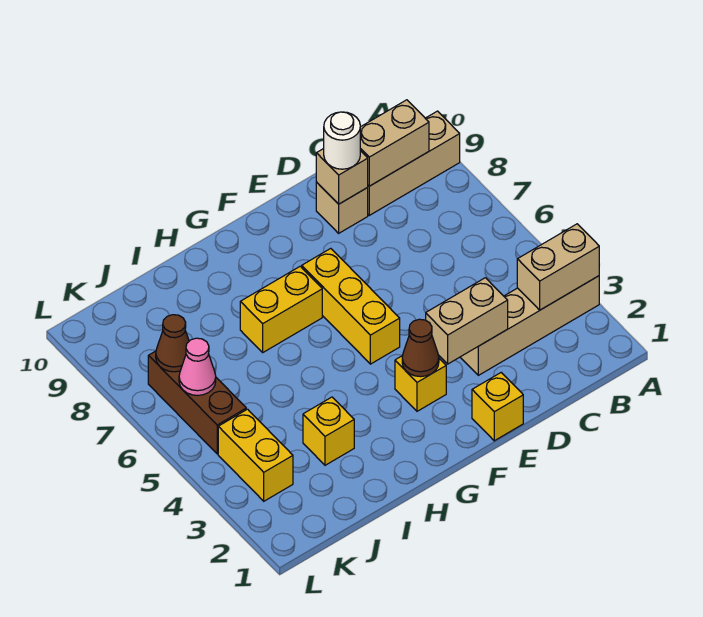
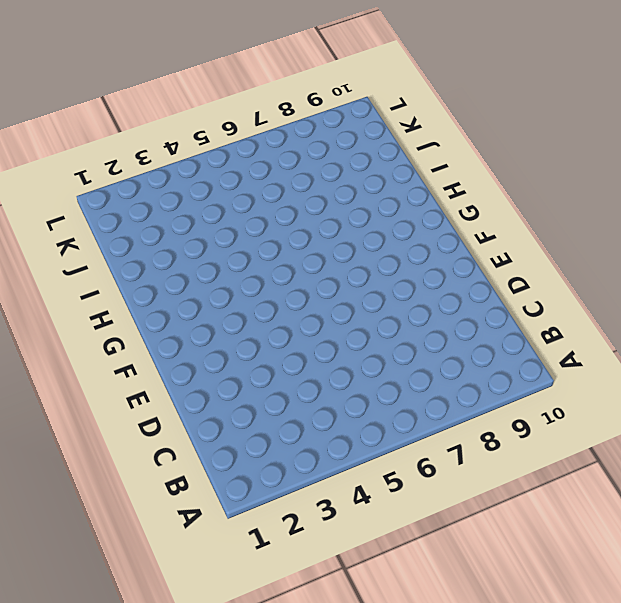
none -> tan 1x4 brick [460,276,599,375]
none -> tan 1x3 brick [367,111,460,215]
none -> tan 1x1 brick [316,182,368,233]

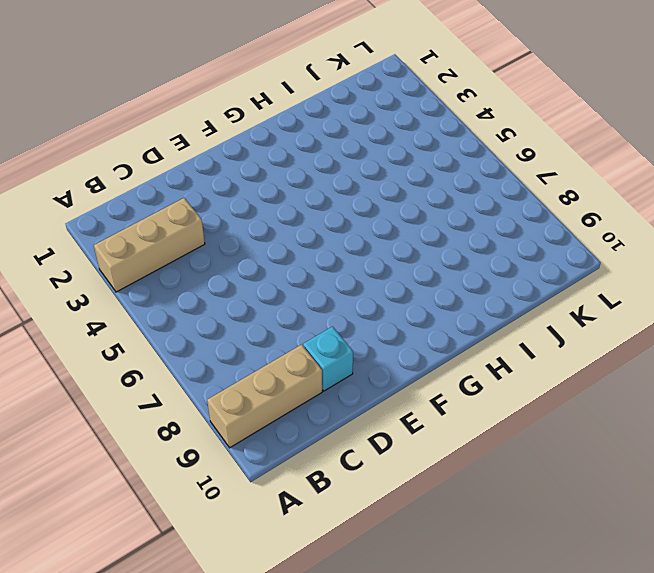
tan 1x3 brick [94,198,205,292] -> tan 1x4 brick [460,276,599,375]
cyan 1x1 brick [303,326,353,391] -> tan 1x1 brick [316,182,368,233]
none -> yellow 1x1 brick [472,373,523,441]
none -> yellow 1x1 brick [395,356,446,411]
none -> yellow 1x3 brick [302,248,400,364]

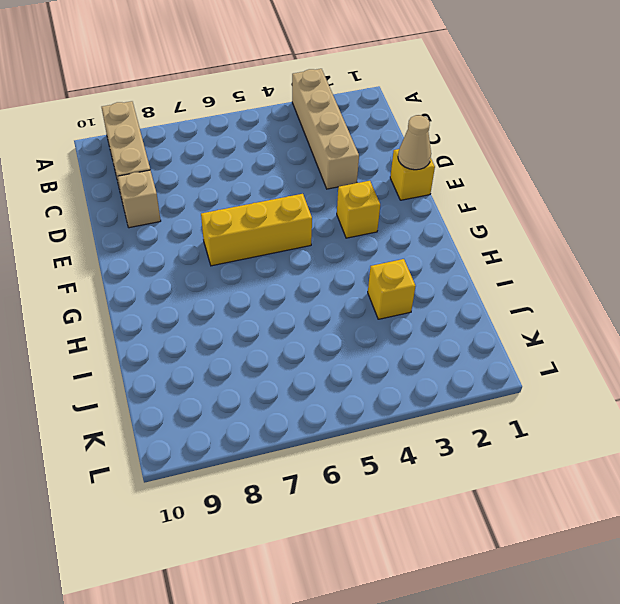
tan 1x1 cone [398,115,431,170] -> none
none -> yellow 1x2 brick [240,266,322,352]
none -> yellow 1x2 brick [218,409,293,501]
none -> brown 1x3 brick [148,351,246,454]

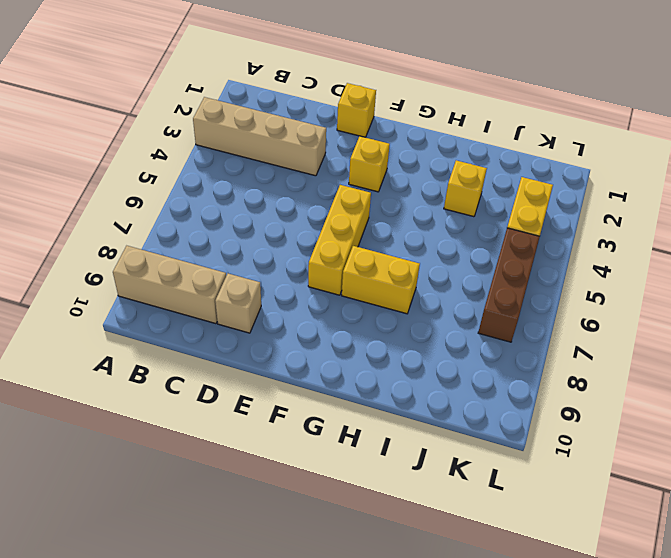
none -> tan 1x2 brick [517,224,599,310]
none -> tan 1x2 brick [360,100,429,186]
none -> tan 1x2 brick [426,278,508,364]

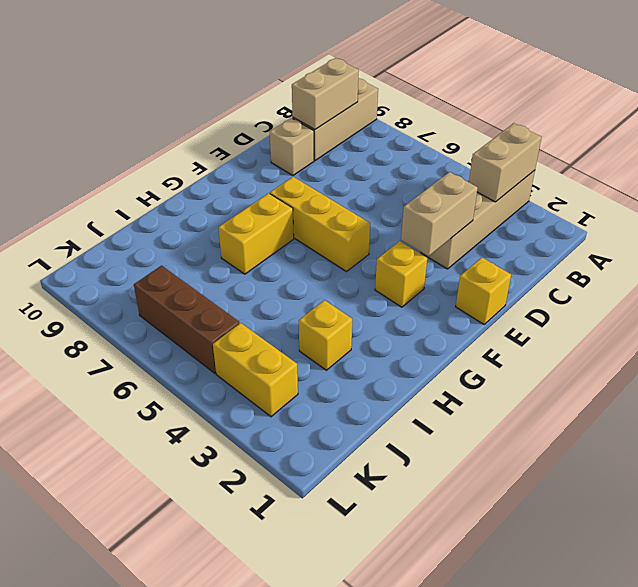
none -> tan 1x1 brick [316,149,368,204]
none -> brown 1x1 cone [402,319,439,377]
none -> pink 1x1 cone [179,338,216,395]

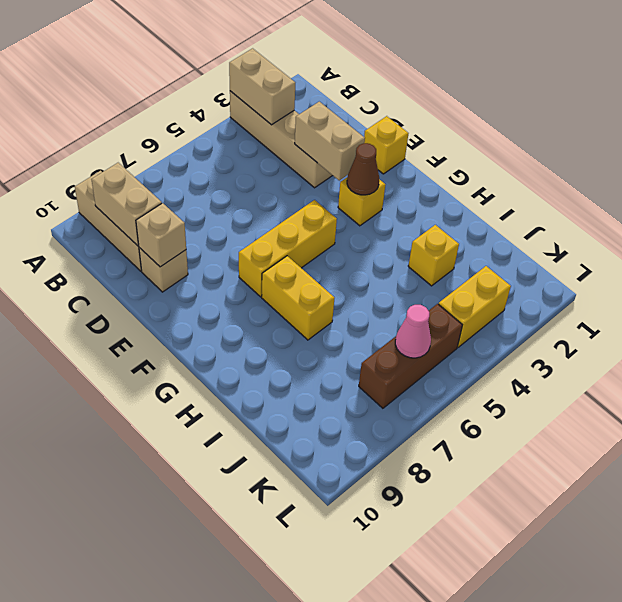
none -> brown 1x1 cone [156,315,189,372]
none -> white 1x1 round brick [324,112,360,169]

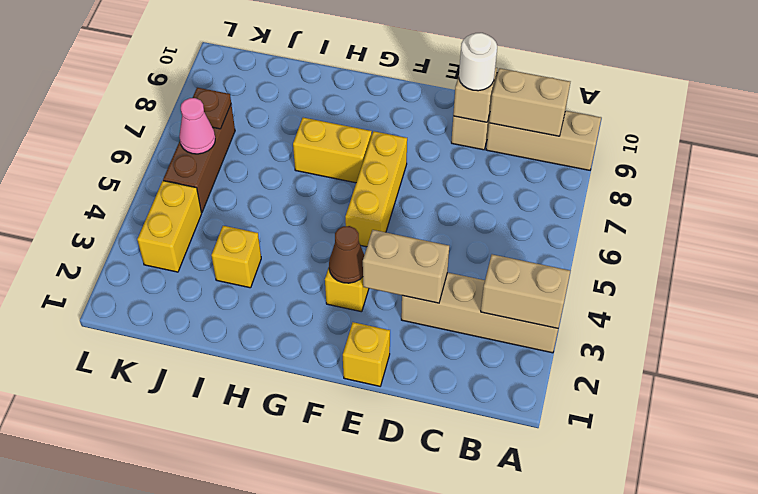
brown 1x1 plate [193,88,231,129] -> brown 1x1 cone [156,315,189,372]

